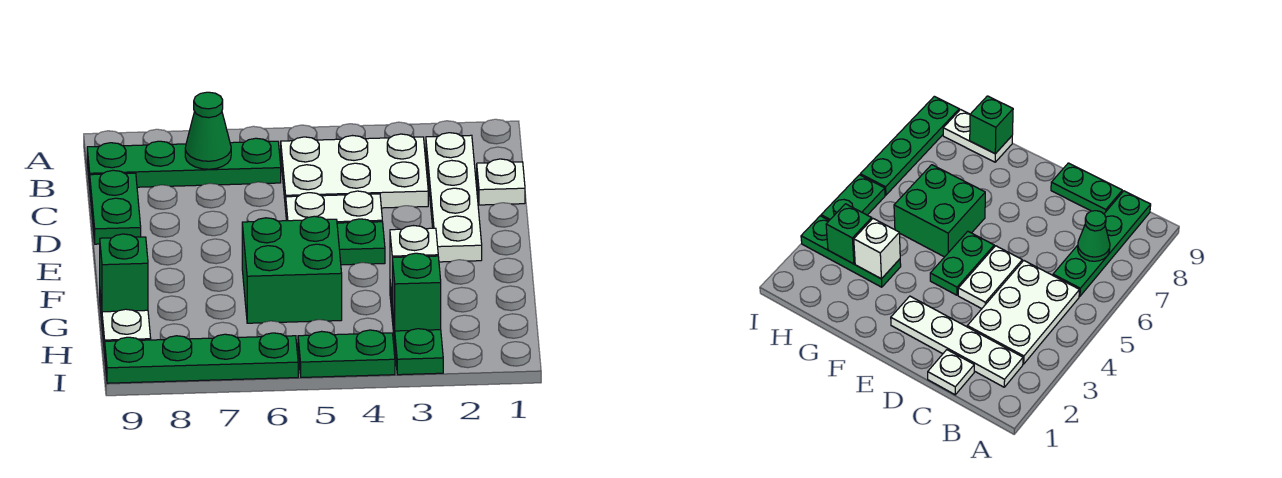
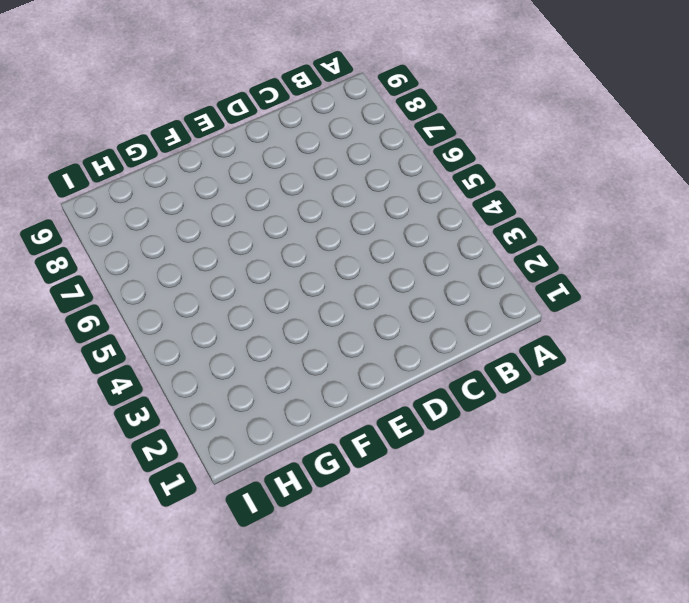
none -> white 1x4 plate [426,133,482,262]
none -> white 2x3 plate [281,134,428,209]
none -> green 1x4 plate [87,138,281,187]

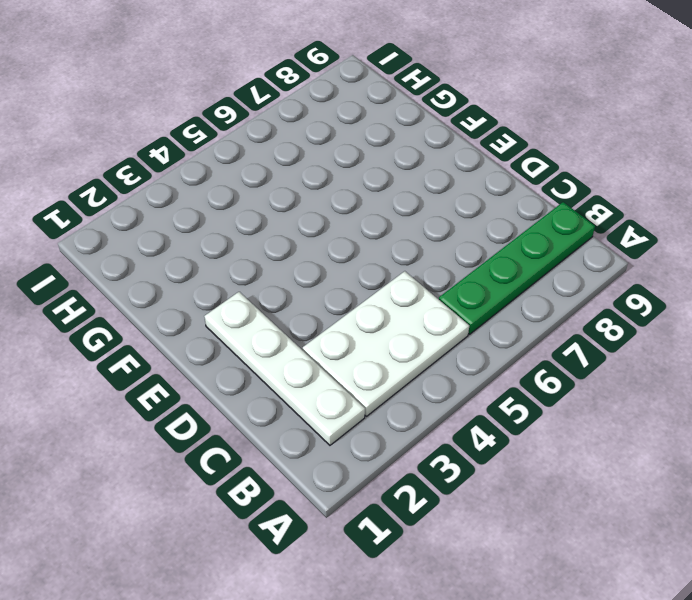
none -> white 1x1 plate [477,159,525,205]
none -> green 1x2 plate [90,170,141,244]
none -> white 1x2 plate [286,191,382,223]

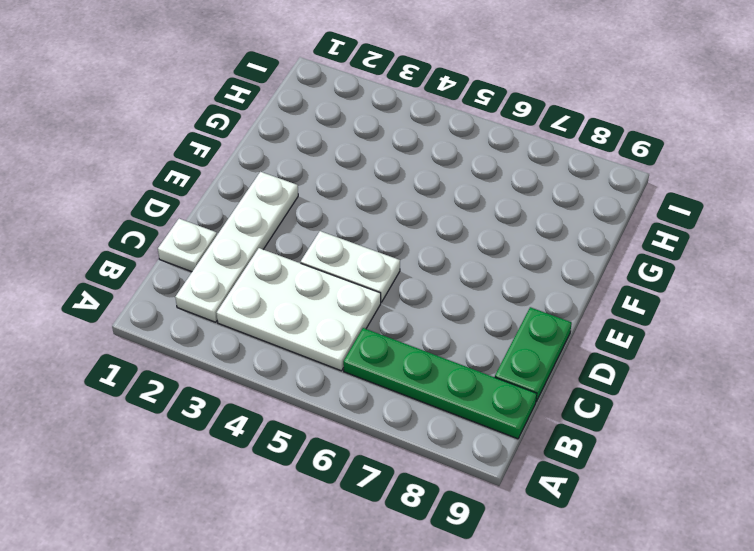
none -> green 1x2 plate [337,219,385,265]
none -> green 2x2 brick [242,216,342,323]
none -> green 1x3 plate [390,284,443,375]

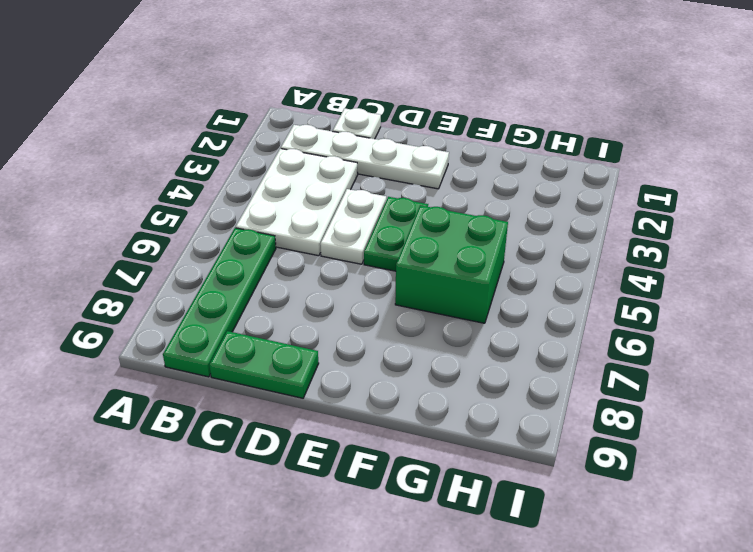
none -> green 1x3 plate [390,284,443,375]
none -> white 1x2 plate [100,294,151,354]
none -> green 1x2 plate [298,330,395,377]

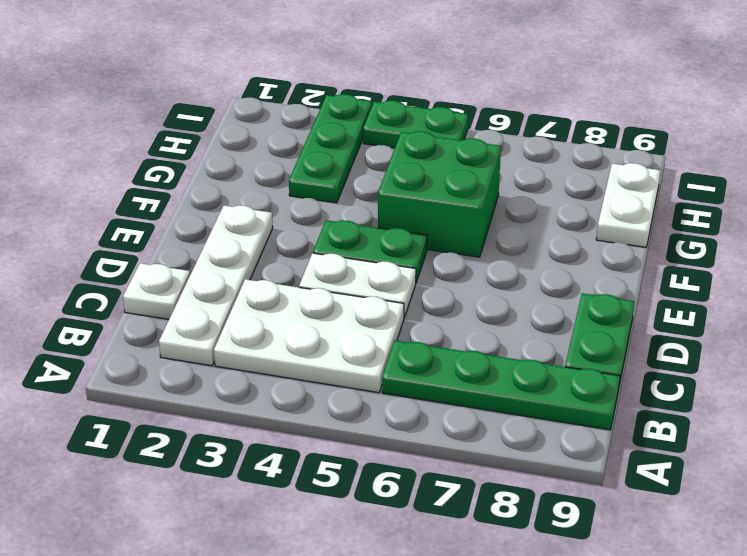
none -> green 1x4 plate [105,333,298,383]
none -> green 1x1 cone [185,92,231,169]
none -> white 1x1 brick [390,226,438,295]

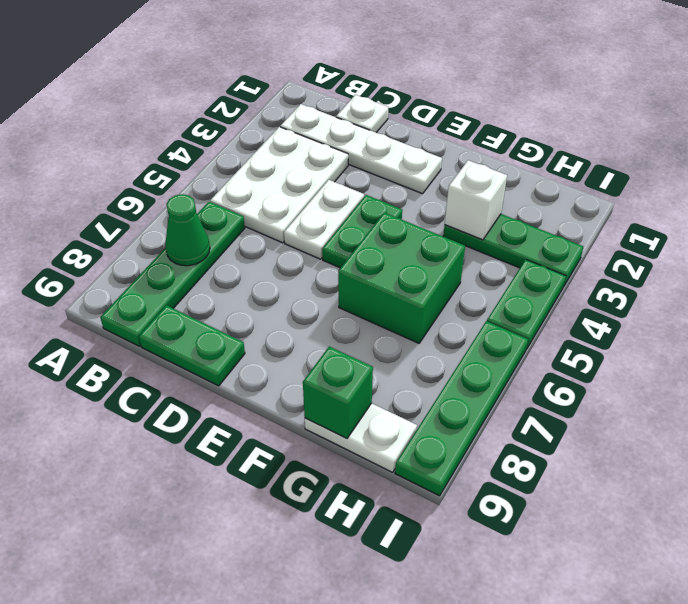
none -> green 1x1 brick [392,253,441,331]

